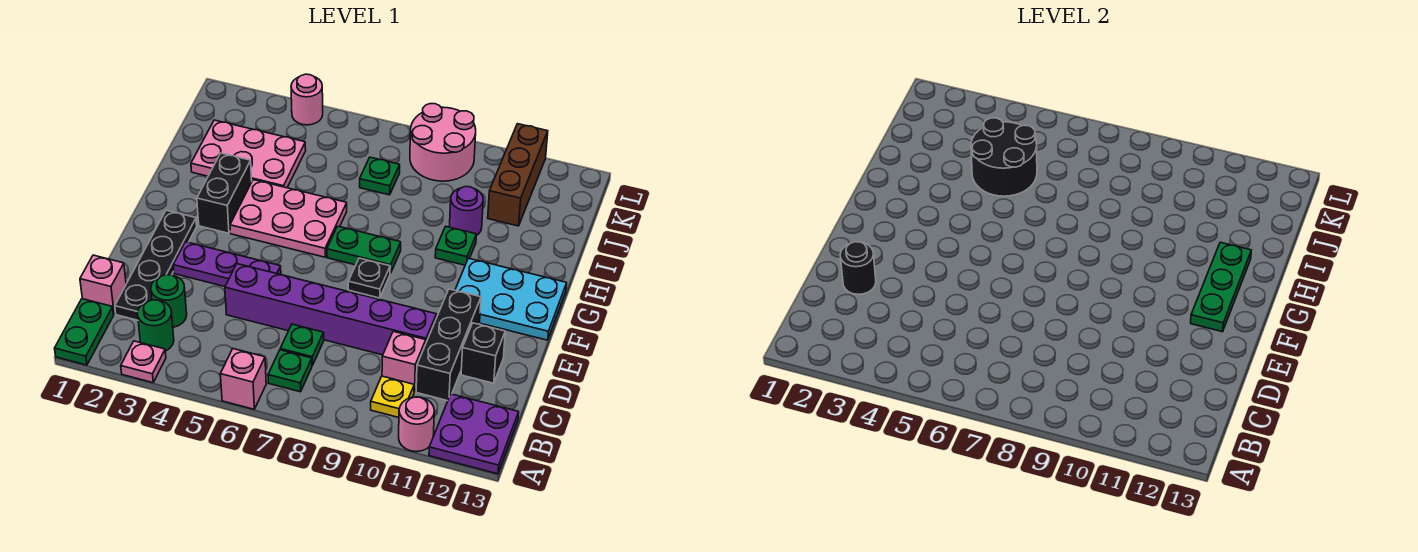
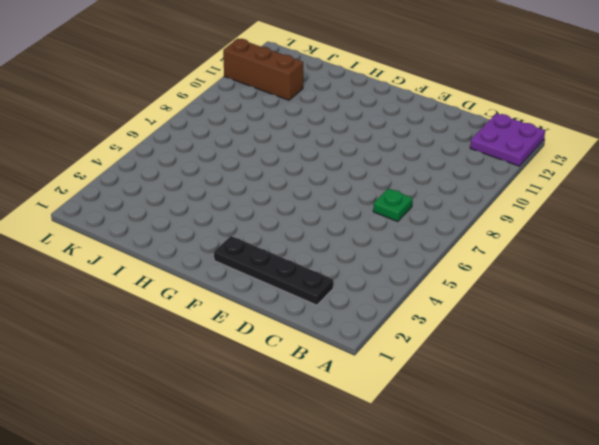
none -> green 1x2 plate [55,299,114,365]
none -> pink 1x1 plate [121,341,166,383]
none -> pink 1x1 brick [220,349,266,409]
none -> pink 1x1 round brick [399,397,434,452]

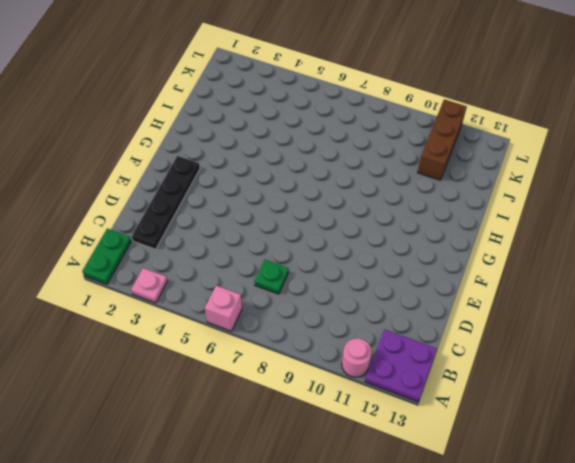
none -> green 1x1 round brick [138,300,174,351]
none -> green 1x1 plate [268,350,312,392]
none -> yellow 1x1 plate [371,376,414,417]
none -> pink 1x1 brick [80,255,126,314]

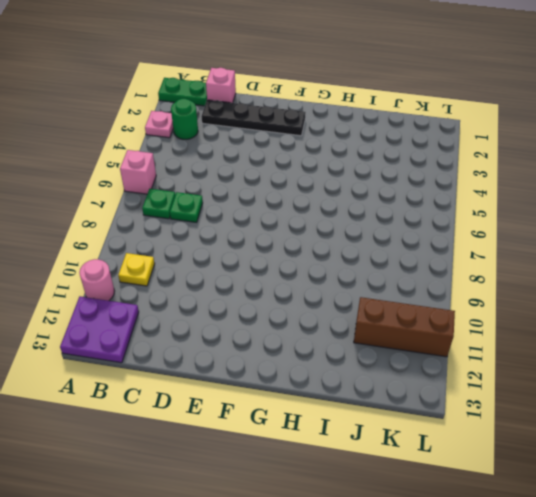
none -> green 1x1 round brick [151,275,187,327]
none -> pink 1x1 brick [382,331,426,392]
none -> black 1x3 brick [416,289,481,401]
none -> purple 1x6 brick [225,264,436,355]

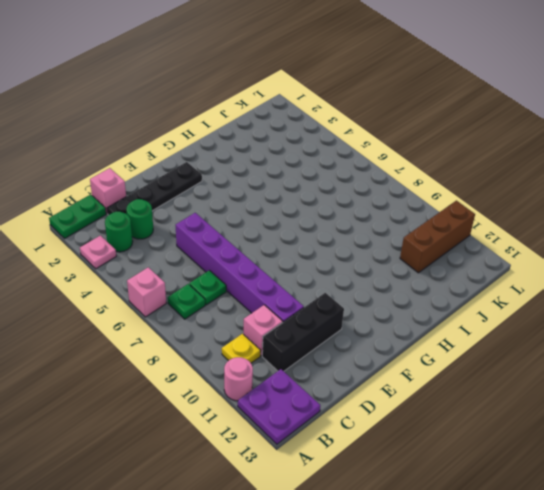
none -> black 1x1 brick [461,323,505,383]
none -> purple 1x3 plate [173,242,281,286]
none -> black 1x1 plate [348,258,390,298]
none -> cyan 2x3 plate [455,258,567,340]

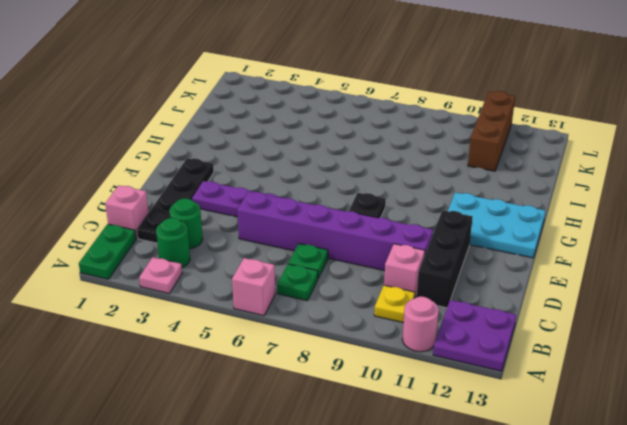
none -> black 1x1 brick [461,323,505,383]
none -> black 1x2 brick [197,153,252,233]
none -> pink 2x3 plate [230,180,347,257]
none -> green 1x2 plate [327,226,401,273]

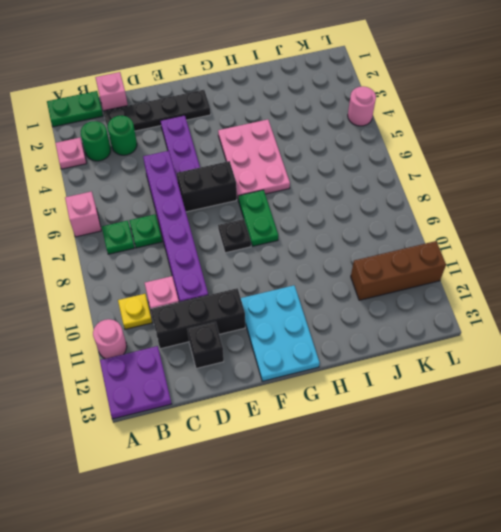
black 1x2 brick [177,161,237,212] -> black 1x2 brick moved to [197,153,252,233]
none -> green 1x1 plate [435,226,476,265]
none -> pink 2x3 plate [191,120,306,188]
none -> purple 1x1 round brick [450,187,483,236]
none -> green 1x1 plate [360,157,400,195]

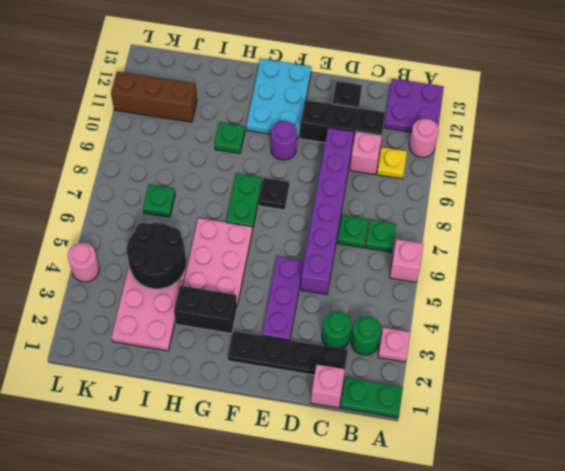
purple 1x1 round brick [271,121,297,160] -> purple 1x1 round brick moved to [450,187,483,236]
none -> pink 2x2 round brick [410,104,476,181]
none -> black 1x1 round brick [840,242,876,294]
none -> green 1x3 plate [1191,242,1251,332]

